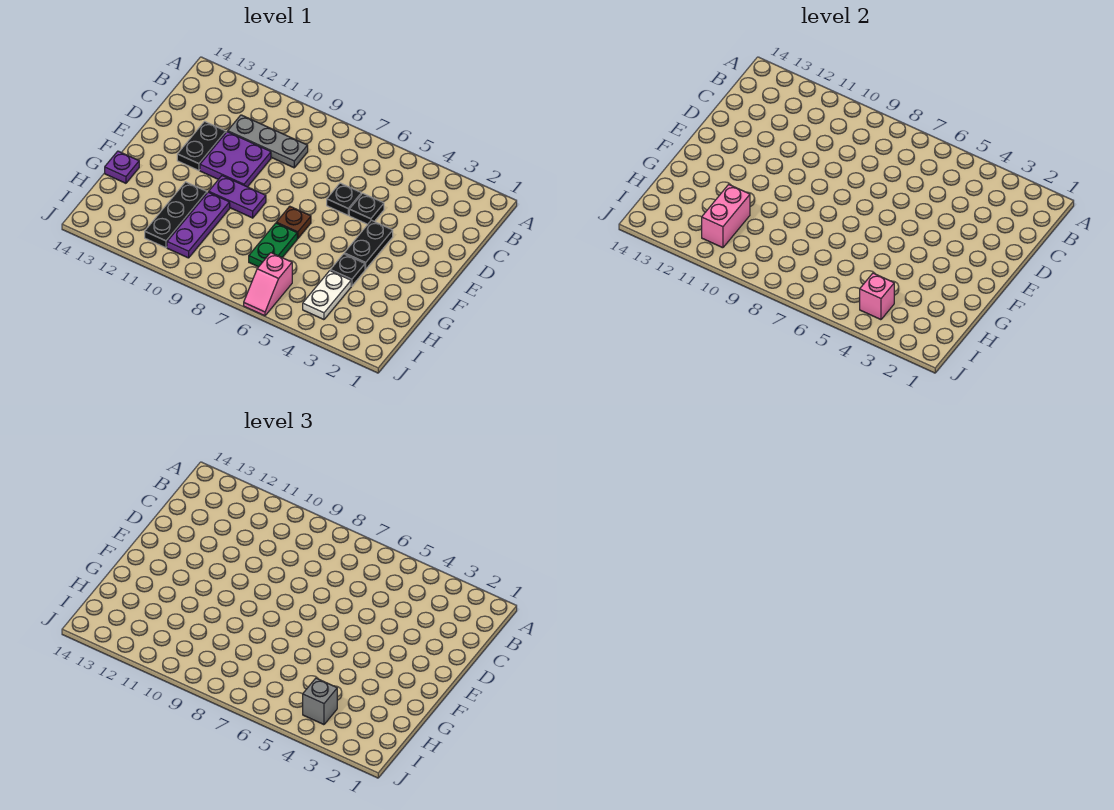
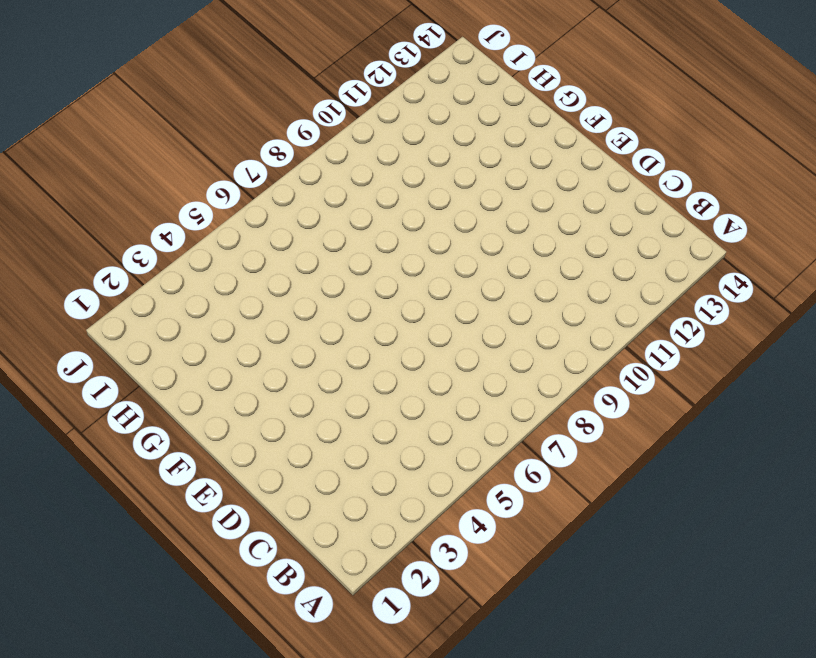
none -> grey 1x3 plate [228,115,308,168]
none -> black 1x1 plate [349,193,384,224]
none -> black 1x1 plate [327,183,361,215]

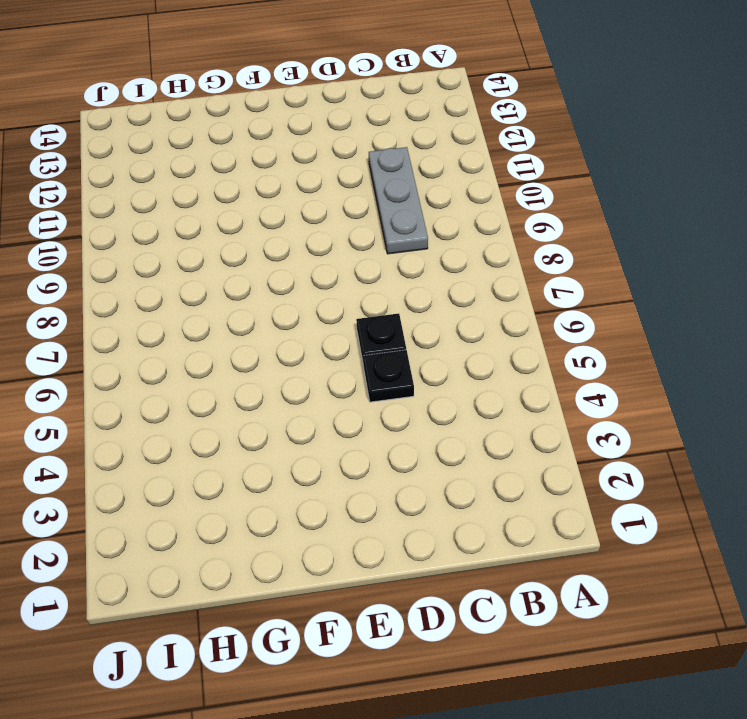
none -> purple 2x2 plate [200,132,271,187]
none -> black 1x2 plate [177,121,226,170]
none -> black 1x2 plate [344,220,393,269]

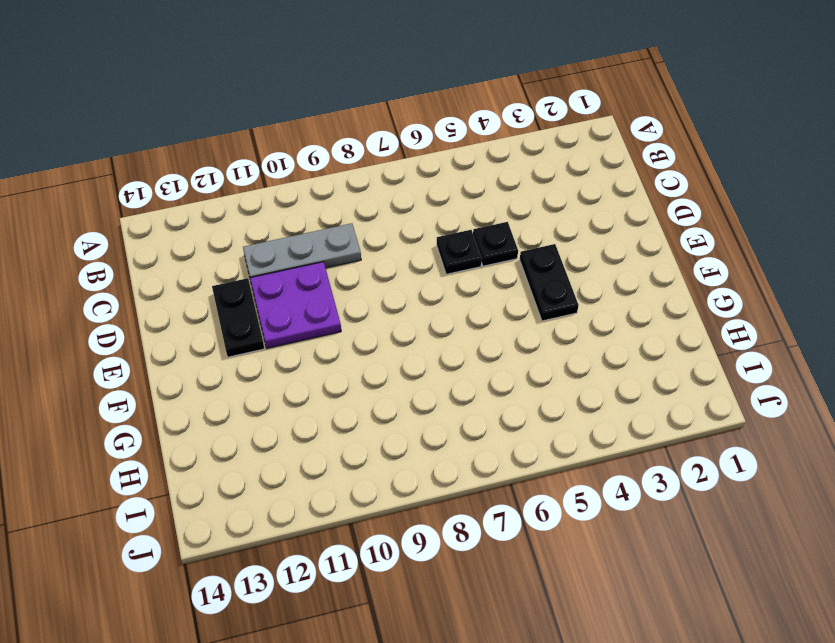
none -> brown 1x1 plate [276,206,311,239]
none -> purple 1x2 plate [209,176,266,218]
none -> black 1x1 plate [330,254,365,286]

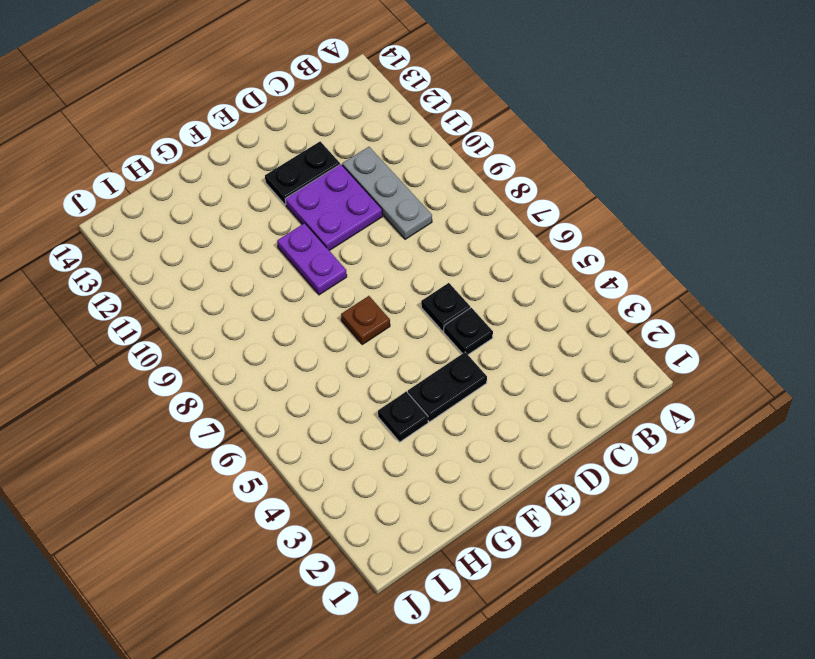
none -> green 1x2 plate [249,223,297,267]
none -> purple 1x3 plate [167,192,230,258]
none -> black 1x3 plate [145,182,207,248]

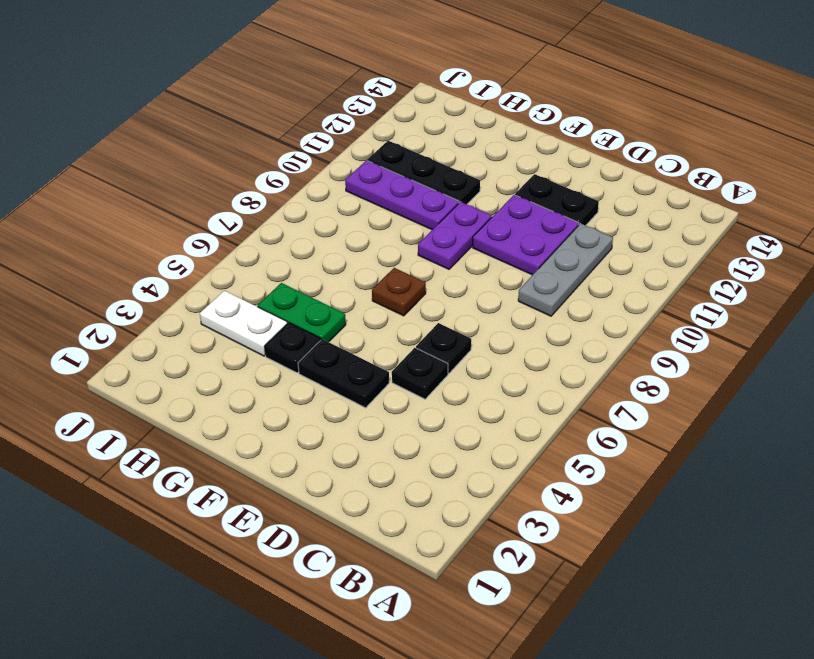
green 1x2 plate [258,283,346,342] -> green 1x2 plate moved to [249,223,297,267]
none -> purple 1x1 plate [105,151,139,183]
none -> pink 1x2 slope [244,253,292,316]
none -> pink 1x2 brick [702,185,750,248]

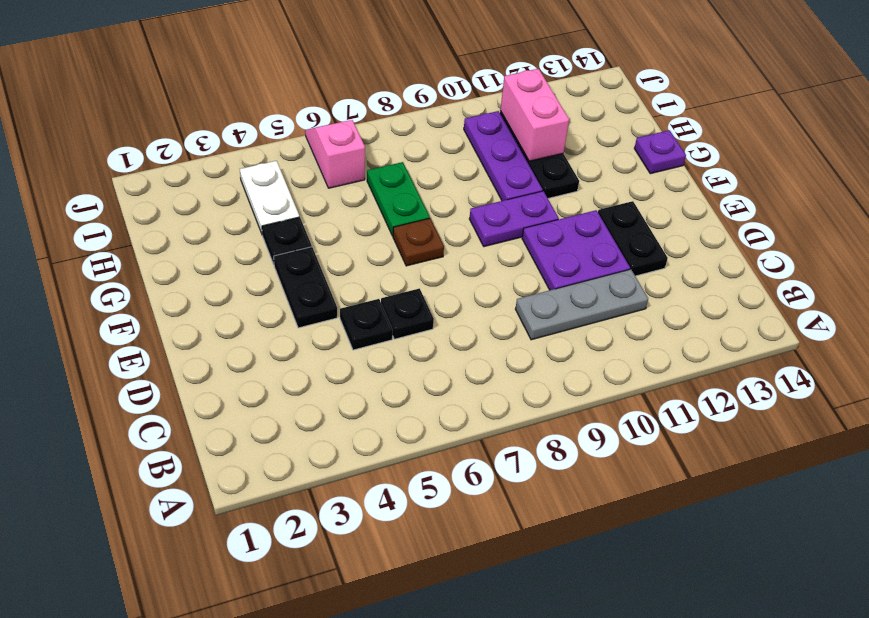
none -> pink 1x1 brick [860,273,894,320]
none -> grey 1x1 brick [303,678,337,725]

